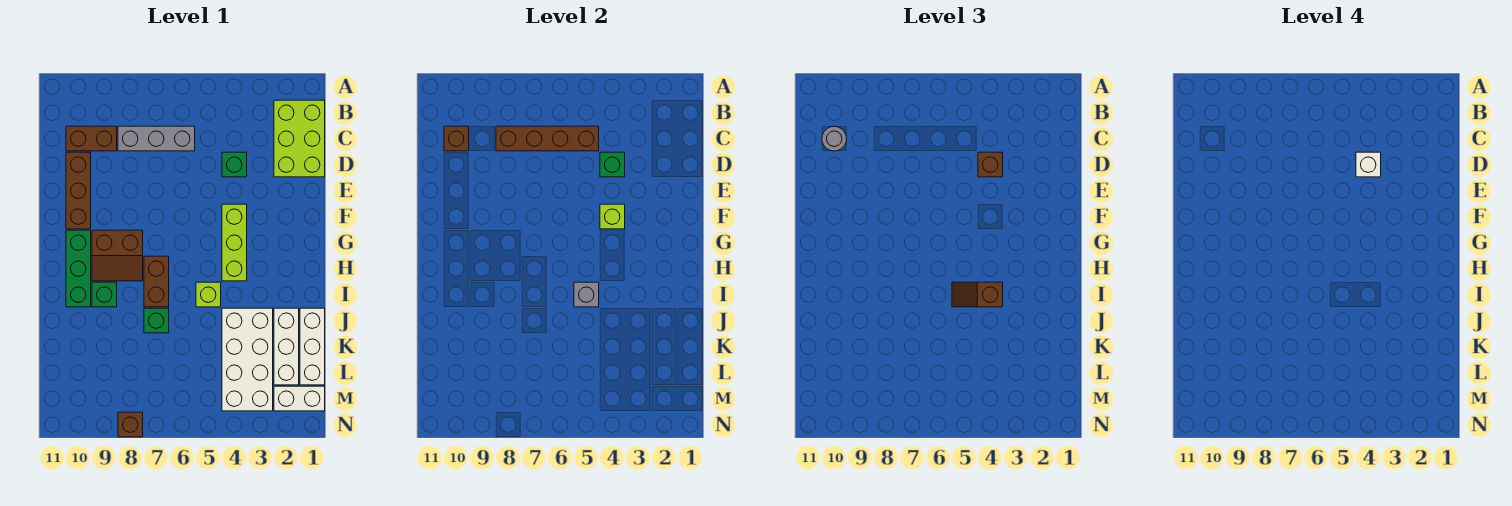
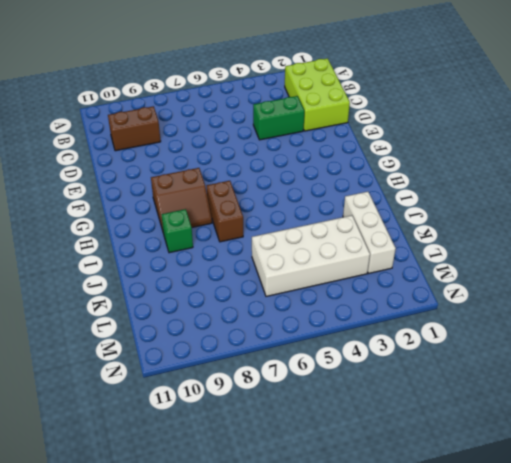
green 1x2 brick [253,96,304,140] -> green 1x1 brick [222,152,247,177]
white 2x4 brick [252,216,370,296] -> white 2x4 brick turned to [222,308,273,411]
none -> grey 1x3 brick [118,126,195,151]
none -> brown 1x3 brick [66,152,91,229]
none -> lime 1x3 brick [222,204,247,281]

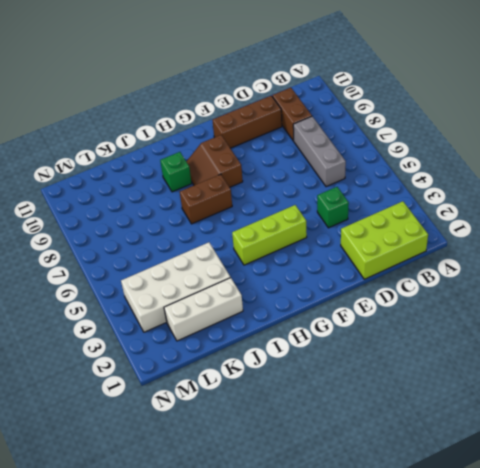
none -> green 1x3 brick [66,230,91,307]
none -> lime 1x1 brick [196,282,221,307]
none -> white 1x3 brick [300,308,325,385]

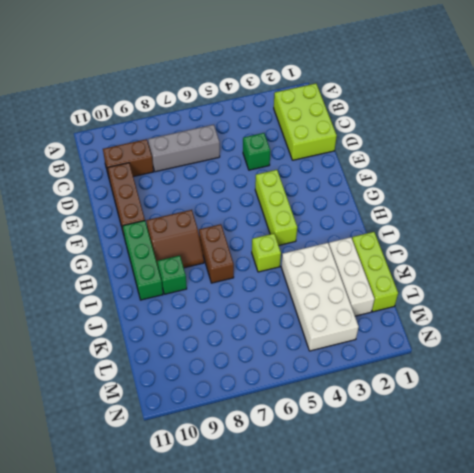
lime 1x3 brick [352,232,398,312] -> white 1x3 brick [300,308,325,385]
none -> green 1x1 brick [144,308,169,333]
none -> white 1x2 brick [274,386,325,411]
none -> brown 1x1 brick [118,412,143,437]

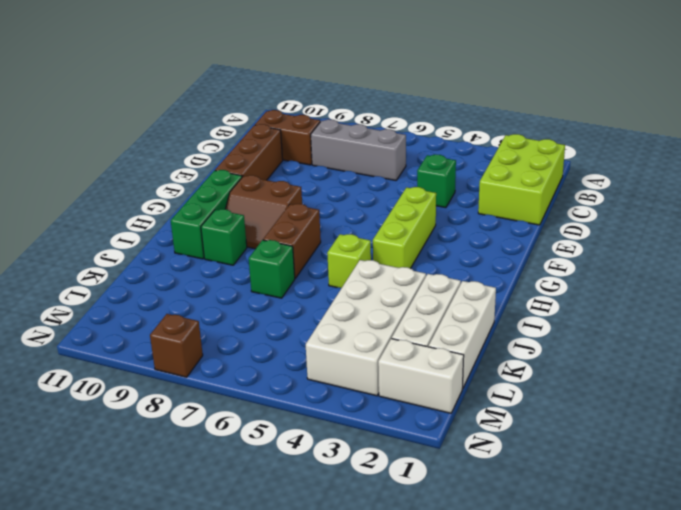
none -> brown 1x4 brick [496,126,599,151]
none -> brown 1x1 brick [444,126,469,151]
none -> green 1x1 brick [600,152,625,177]

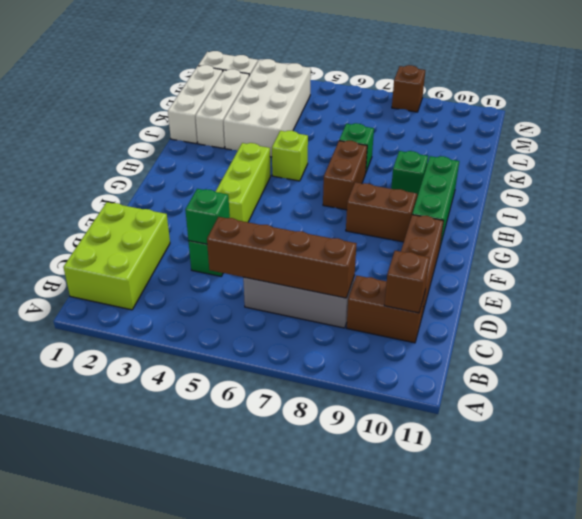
none -> lime 1x1 brick [600,204,625,229]
none -> grey 1x1 brick [574,282,599,307]
none -> grey 1x1 round brick [822,126,847,151]

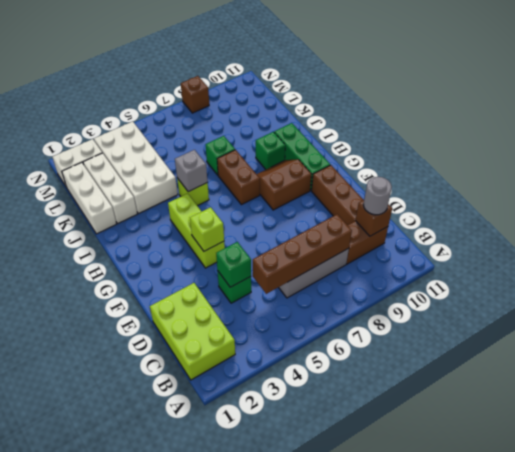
none -> brown 1x1 brick [978,152,1003,177]
none -> brown 1x2 slope [952,282,1003,307]
none -> white 1x1 brick [1356,152,1381,177]

